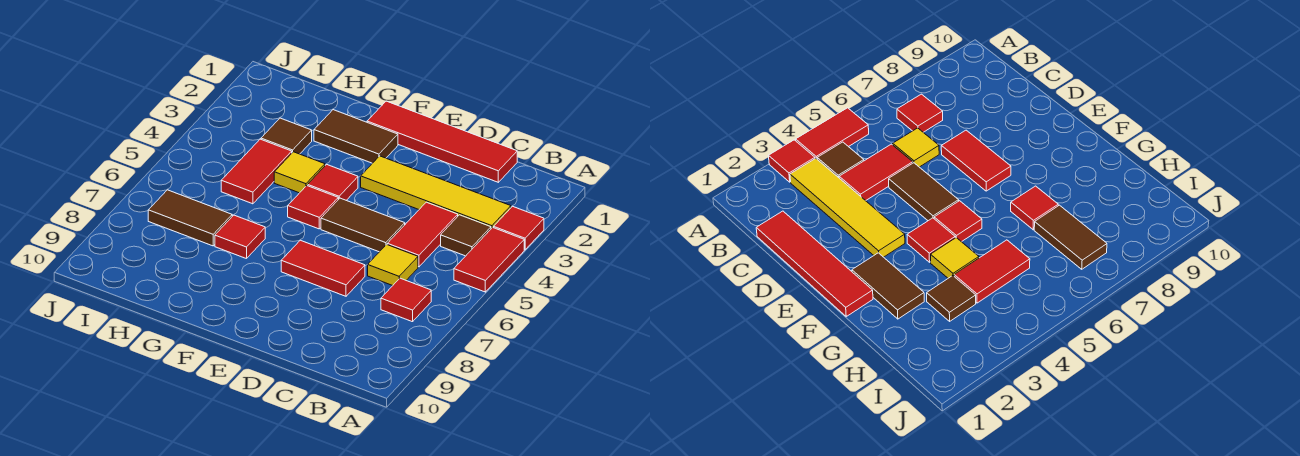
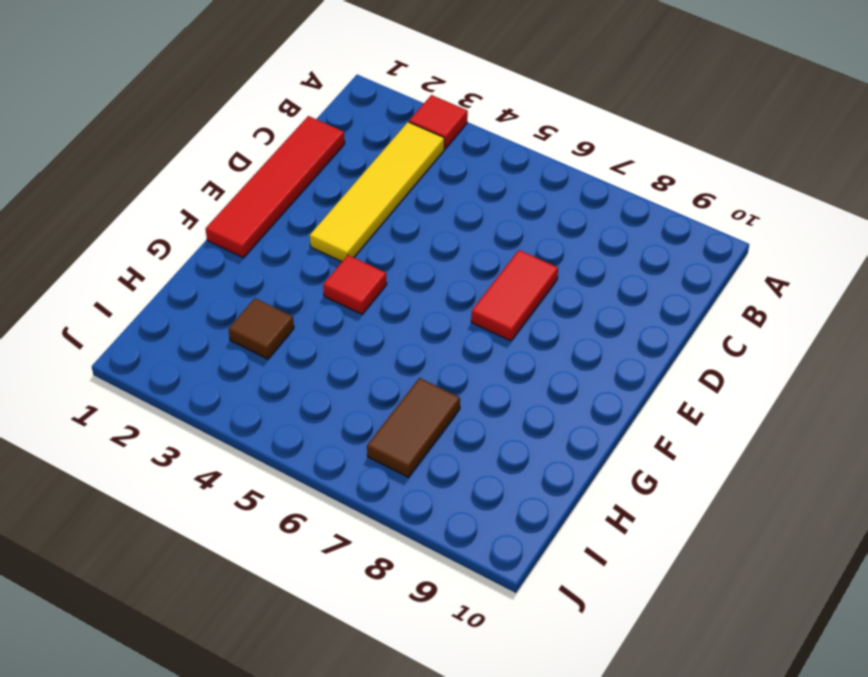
none -> red 1x2 tile [454,228,524,292]
none -> brown 1x1 tile [441,215,491,256]
none -> red 1x1 tile [381,278,431,322]

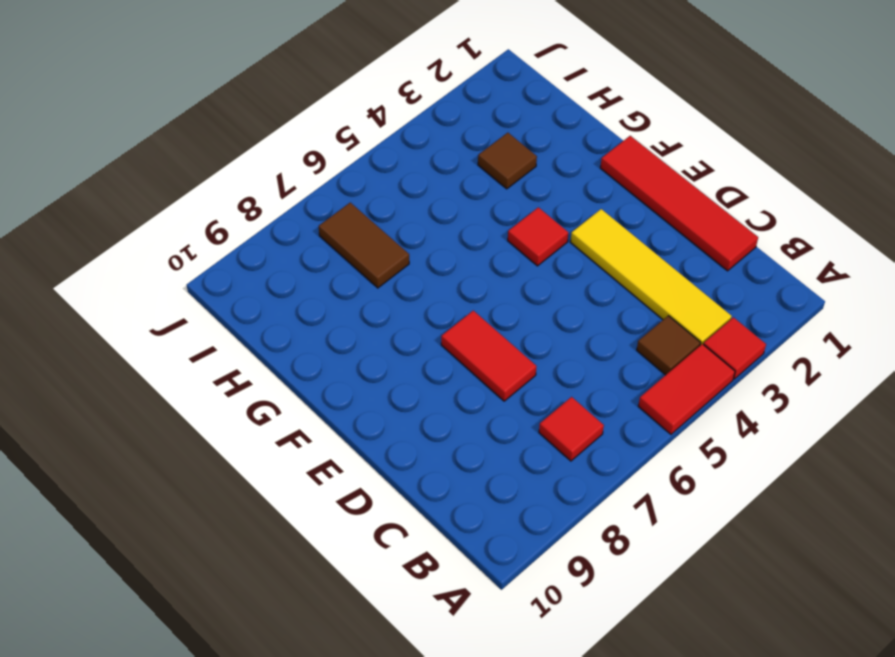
none -> red 1x2 tile [387,202,458,267]
none -> yellow 1x1 tile [368,245,418,286]
none -> brown 1x2 tile [321,198,405,252]

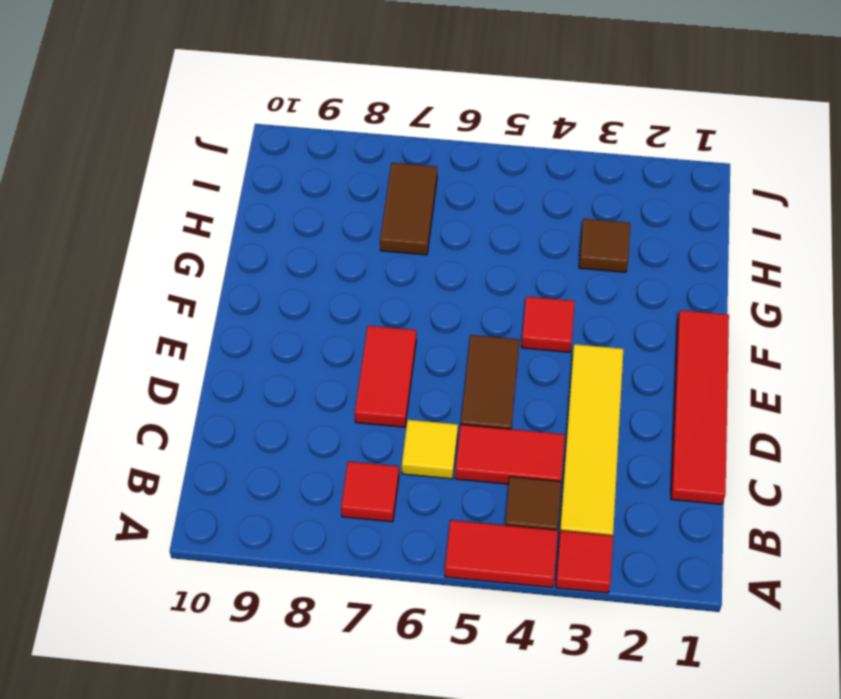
none -> brown 1x2 tile [314,110,398,163]
none -> red 1x1 tile [288,186,338,229]
none -> yellow 1x1 tile [274,152,325,193]

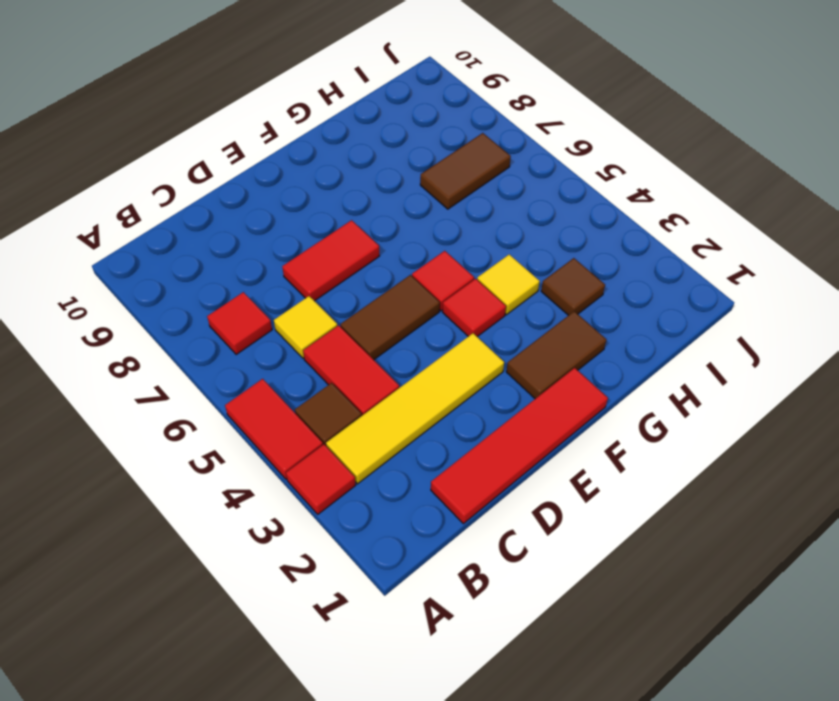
none -> red 1x1 tile [215,215,265,259]
none -> red 1x2 tile [221,139,292,204]

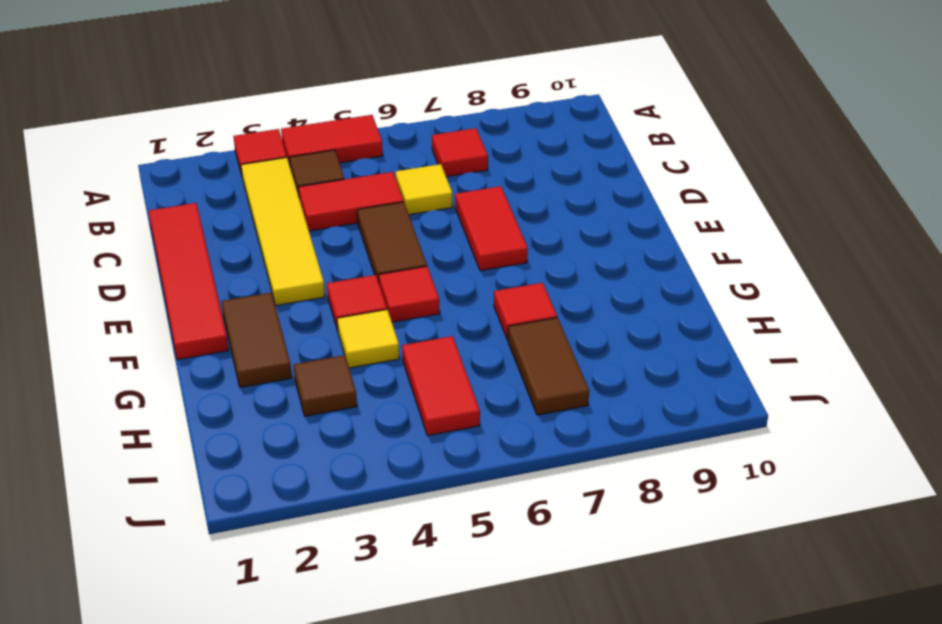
red 1x2 tile [402,336,480,436] -> red 1x2 tile turned to [221,139,292,204]

